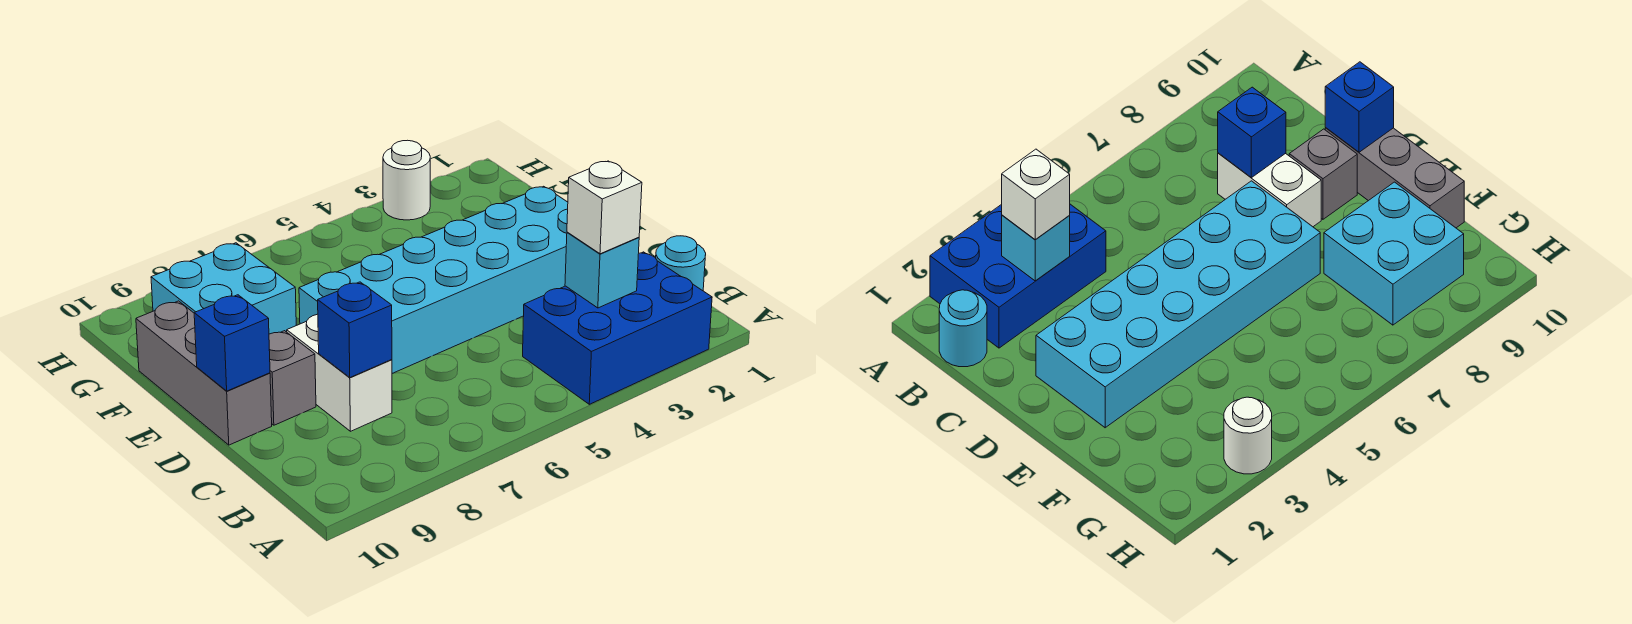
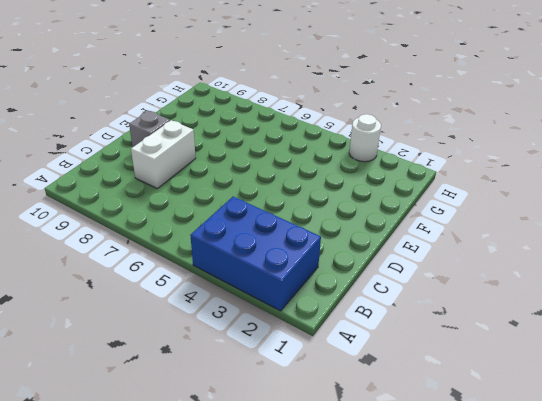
none -> cyan 1x1 round brick [656,236,706,291]
none -> cyan 2x6 brick [299,186,568,374]
none -> grey 1x3 brick [136,301,272,445]

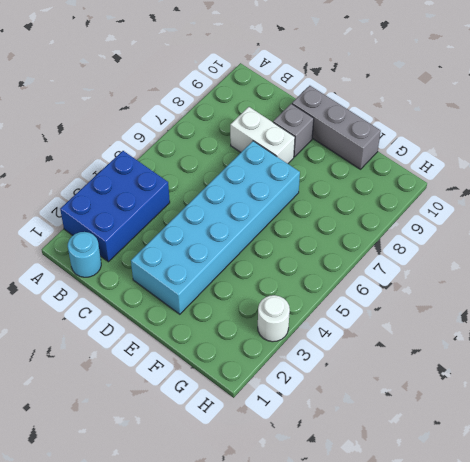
none -> cyan 2x2 brick [151,243,296,334]
none -> cyan 1x1 brick [565,232,639,308]
none -> blue 1x1 brick [318,282,392,377]

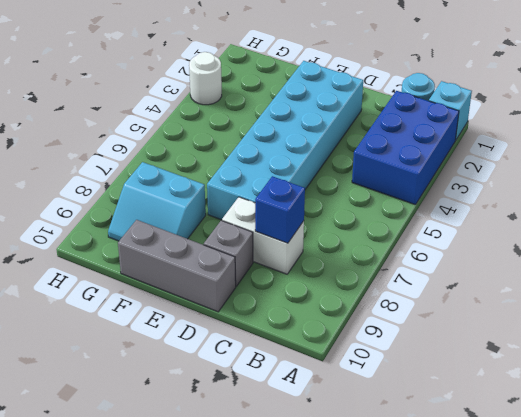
cyan 1x1 brick [429,81,472,140] -> cyan 1x1 brick moved to [565,232,639,308]
cyan 2x2 slope [108,162,206,241] -> cyan 2x2 brick [151,243,296,334]
none -> blue 1x1 brick [194,295,270,391]
none -> white 1x1 brick [567,161,642,254]

